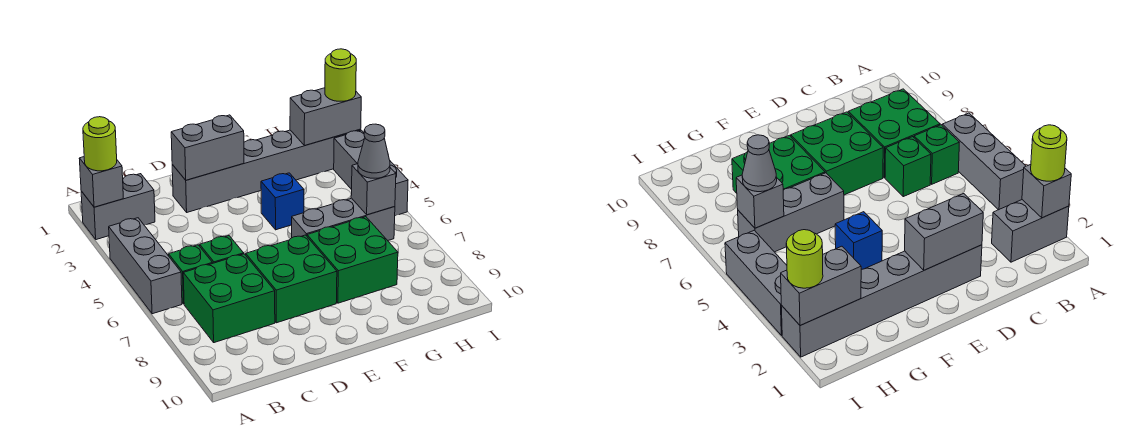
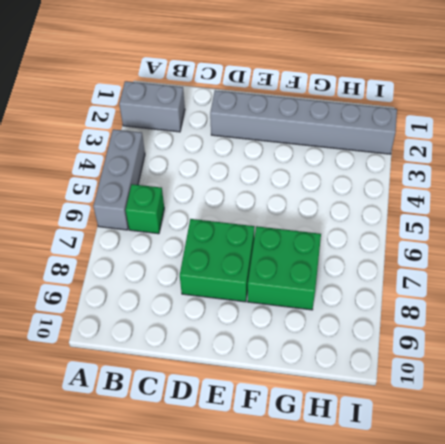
none -> green 2x2 brick [183,254,275,343]
none -> green 1x1 brick [200,236,244,263]
none -> blue 1x1 brick [261,173,304,230]

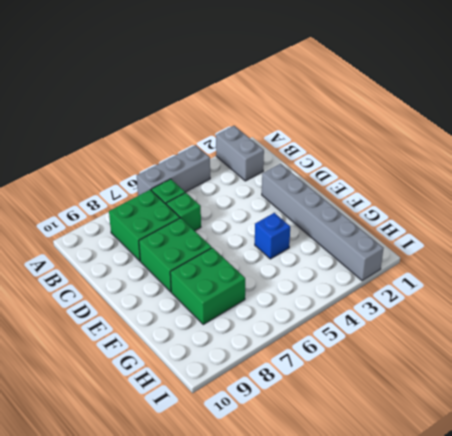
none -> grey 1x3 brick [292,198,395,241]
none -> grey 1x3 brick [334,130,408,216]
none -> grey 1x1 brick [79,157,123,207]

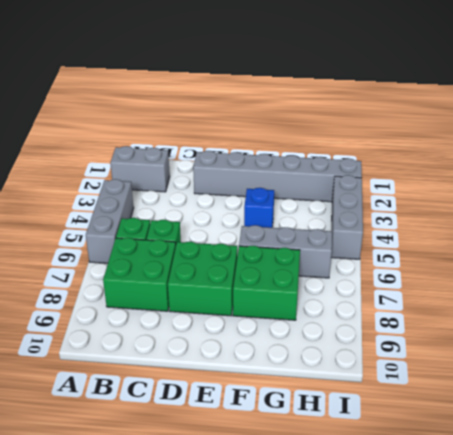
none -> grey 1x1 brick [79,157,123,207]
none -> grey 1x2 brick [171,115,244,180]
none -> grey 1x2 brick [290,88,361,145]

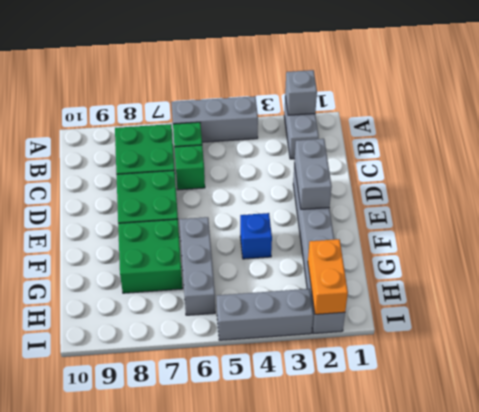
orange 1x2 brick [308,239,348,314] -> grey 1x2 brick [290,88,361,145]
none -> grey 1x1 brick [351,164,396,215]
none -> lime 1x1 round brick [83,117,117,171]
none -> grey 1x1 cone [358,124,390,178]

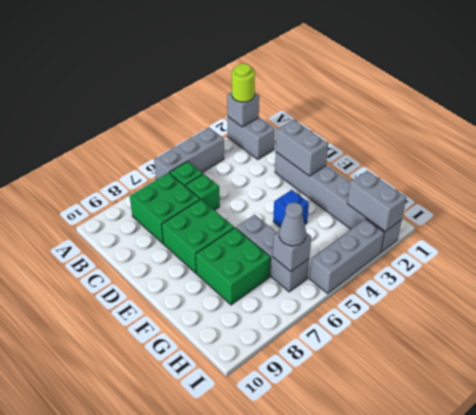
none -> lime 1x1 round brick [325,49,356,101]

